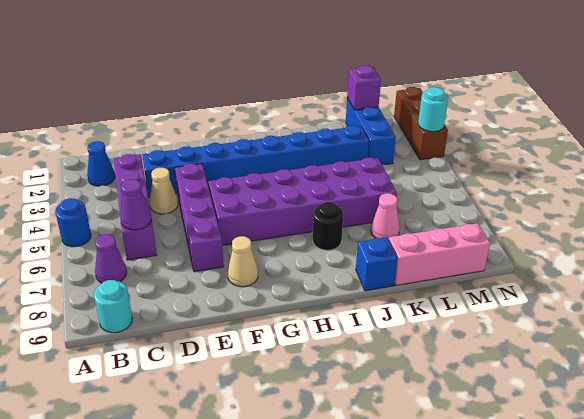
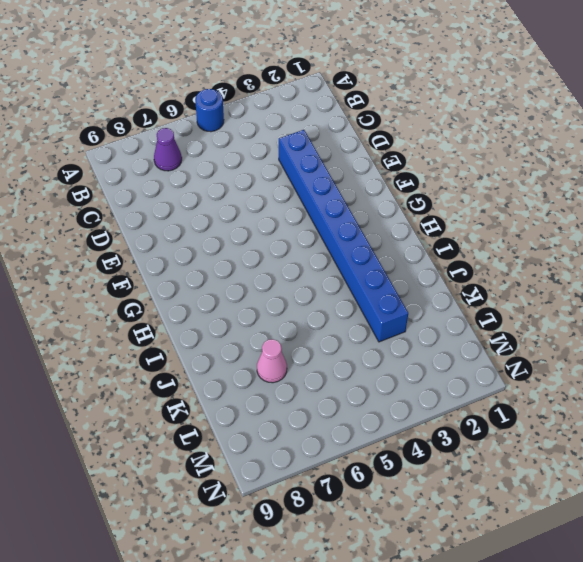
none -> blue 1x1 cone [87,141,115,186]
none -> cyan 1x1 round brick [94,280,132,333]
none -> purple 1x4 brick [113,154,157,260]

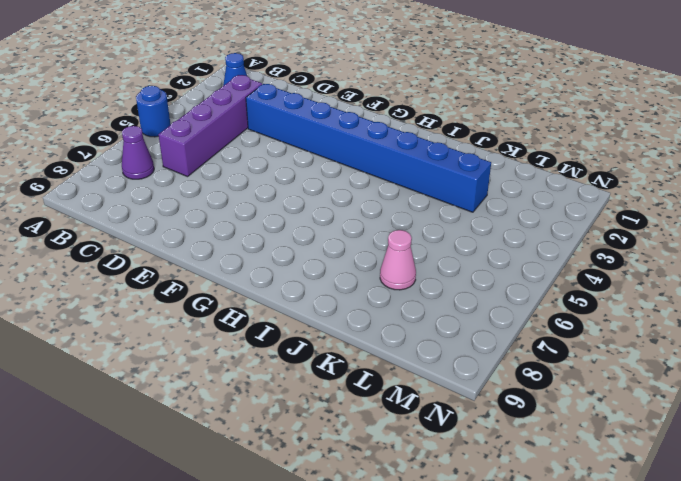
none -> cyan 1x1 round brick [94,280,132,333]
none -> tan 1x1 cone [150,168,178,214]
none -> purple 1x4 brick [175,164,224,272]

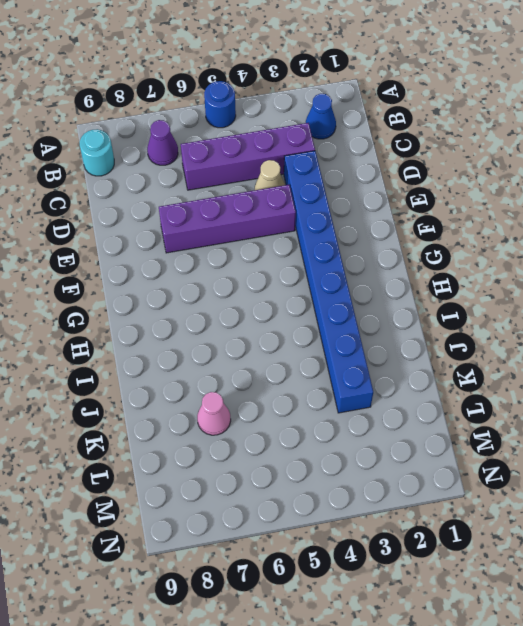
none -> purple 2x6 brick [208,158,397,245]
none -> tan 1x1 cone [228,236,258,287]
none -> black 1x1 round brick [313,202,343,250]

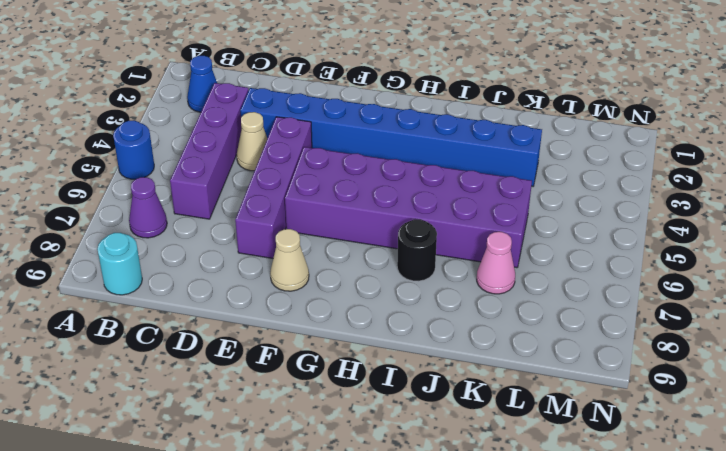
none -> blue 1x1 brick [356,238,398,291]
none -> pink 1x3 brick [389,223,490,286]
none -> blue 1x3 brick [346,97,396,165]

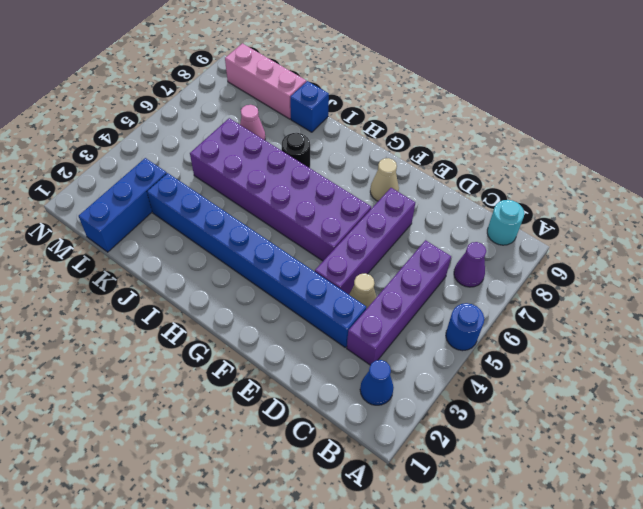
none -> brown 1x3 brick [394,87,448,160]
none -> purple 1x1 cone [120,179,151,230]
none -> purple 1x1 brick [347,65,381,110]

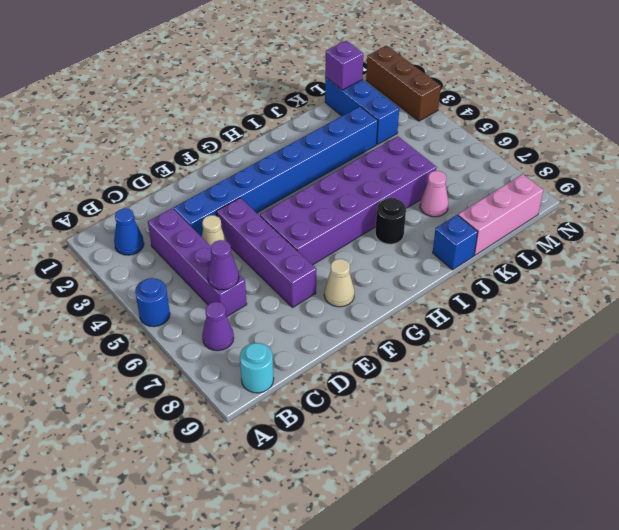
none -> cyan 1x1 round brick [418,87,448,132]

